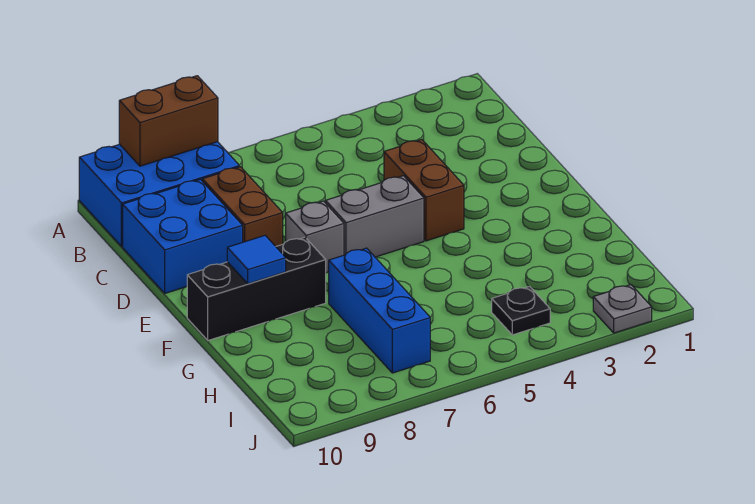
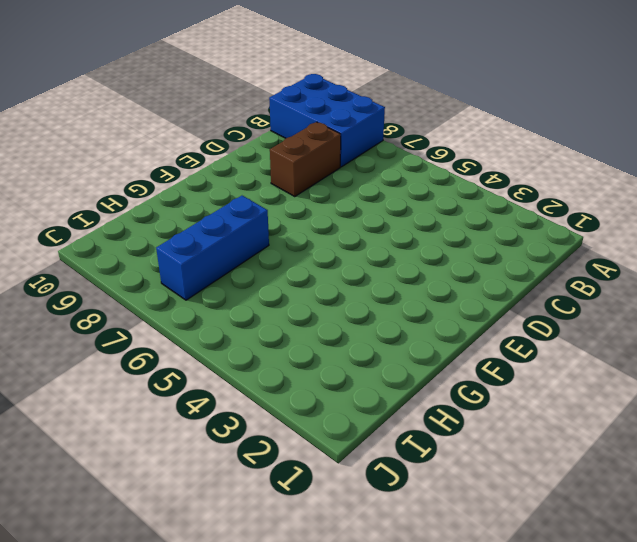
none -> blue 2x2 brick [123,179,243,293]
none -> brown 1x2 brick [384,140,464,241]
none -> grey 1x2 brick [326,176,424,257]

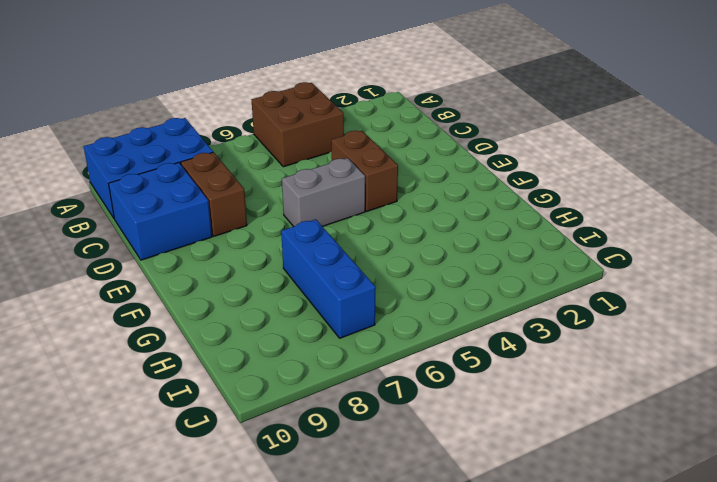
brown 2x2 brick [252,82,344,167] -> none
none -> grey 1x1 brick [286,201,344,273]
none -> black 1x3 brick [187,237,326,340]
none -> black 1x1 plate [492,286,550,335]

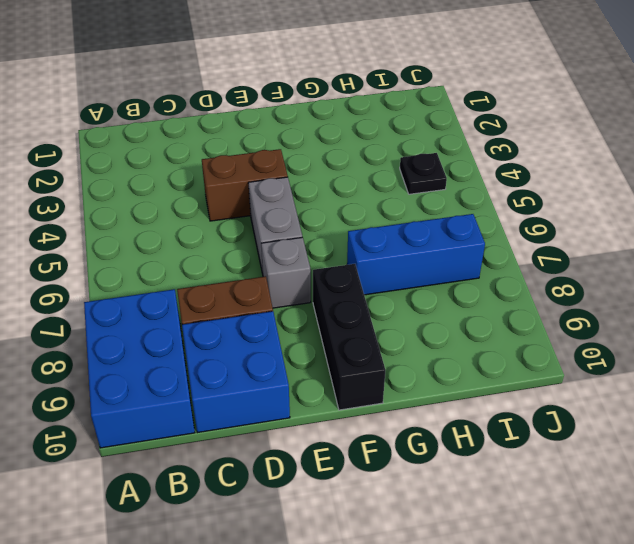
none -> grey 1x1 plate [593,285,652,333]
none -> brown 1x2 brick [119,76,218,166]
none -> blue 1x1 tile [227,235,286,284]

